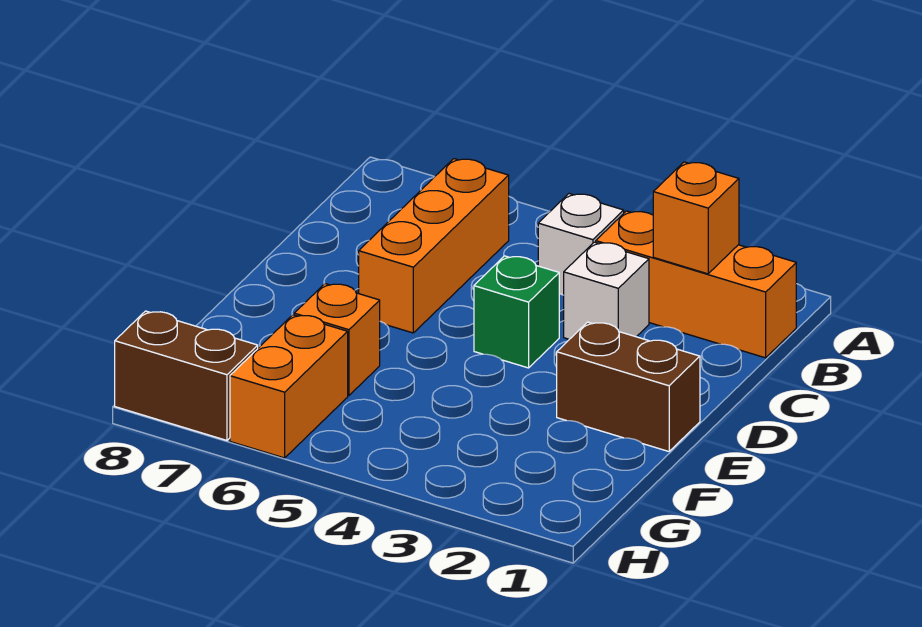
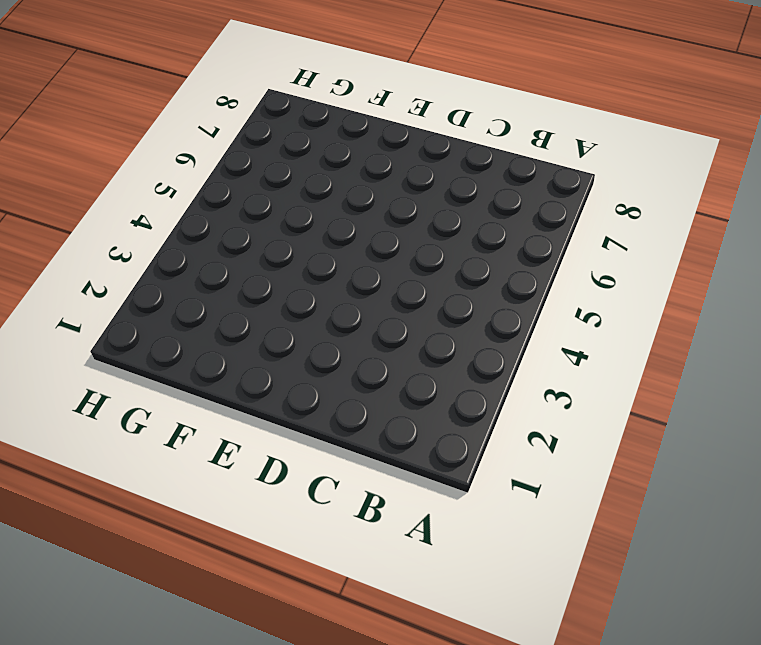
none -> orange 1x3 brick [596,211,796,358]
none -> white 1x1 brick [538,194,624,295]

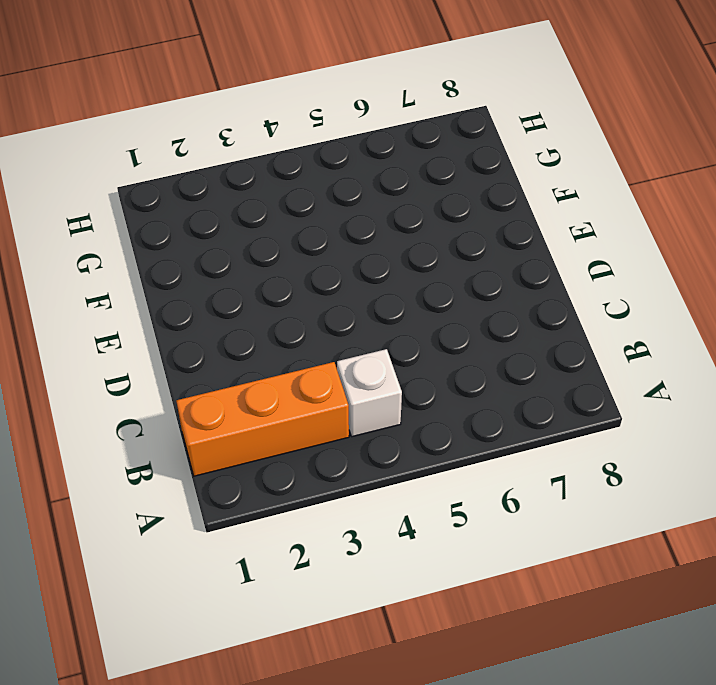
none -> orange 1x3 brick [359,159,509,333]
none -> white 1x1 brick [564,242,649,339]

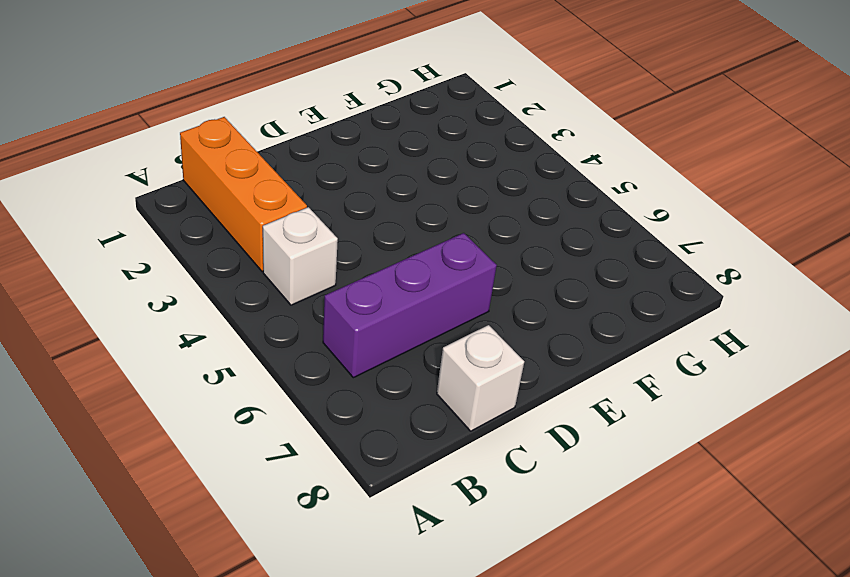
purple 1x3 brick [323,233,497,378] -> orange 1x3 brick [359,159,509,333]
white 1x1 brick [437,325,524,431] -> white 1x1 brick moved to [564,242,649,339]
none -> green 1x1 brick [474,256,559,368]
none -> brown 1x2 brick [557,322,700,451]

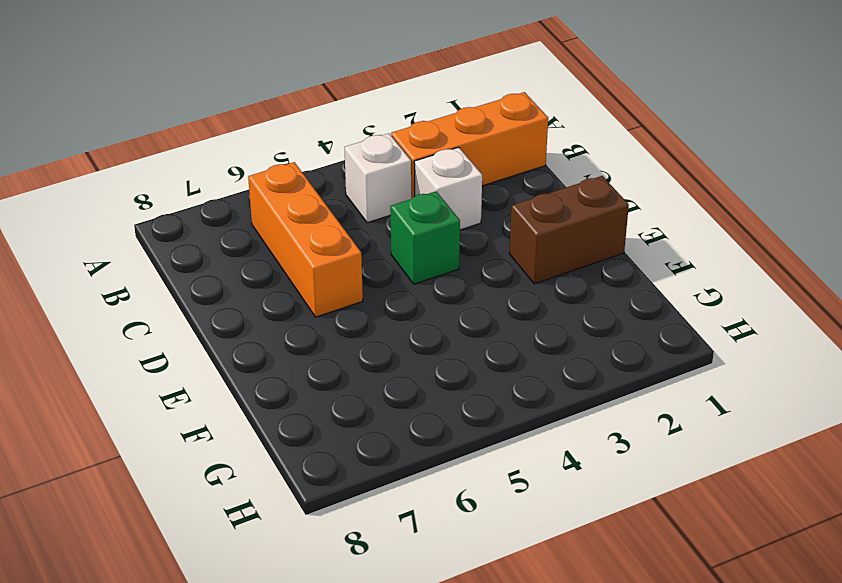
none -> orange 1x1 brick [294,284,380,395]
none -> orange 1x2 brick [230,315,348,458]

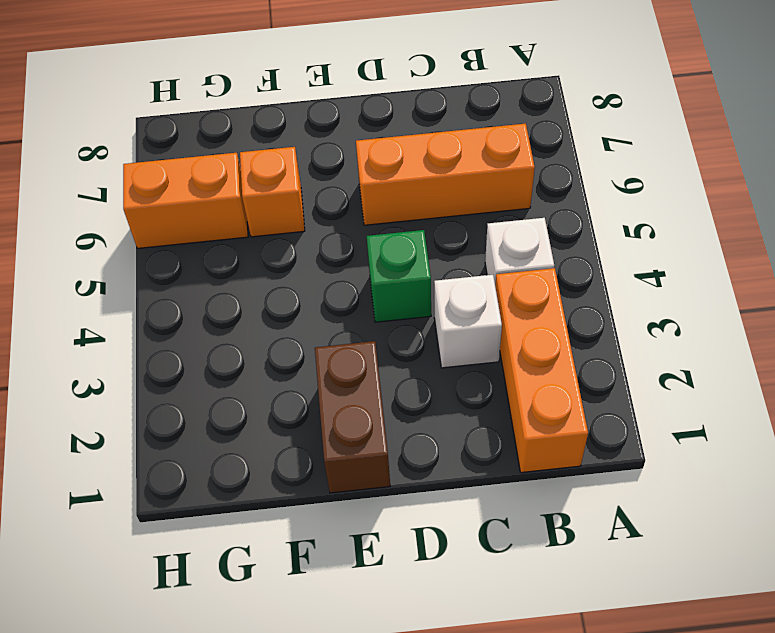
none -> brown 1x2 brick [115,311,258,440]
none -> orange 1x1 brick [653,162,739,274]

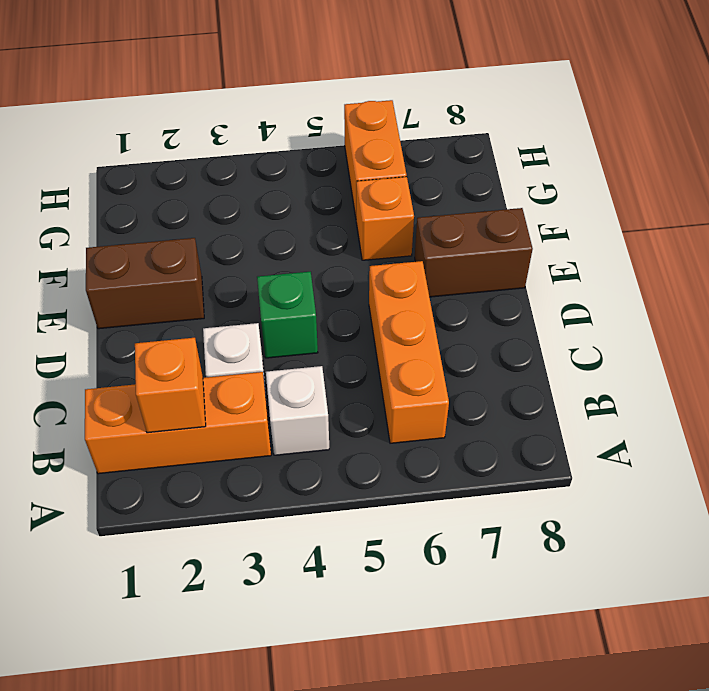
brown 1x2 brick [415,208,533,297] -> brown 1x2 brick moved to [115,311,258,440]

